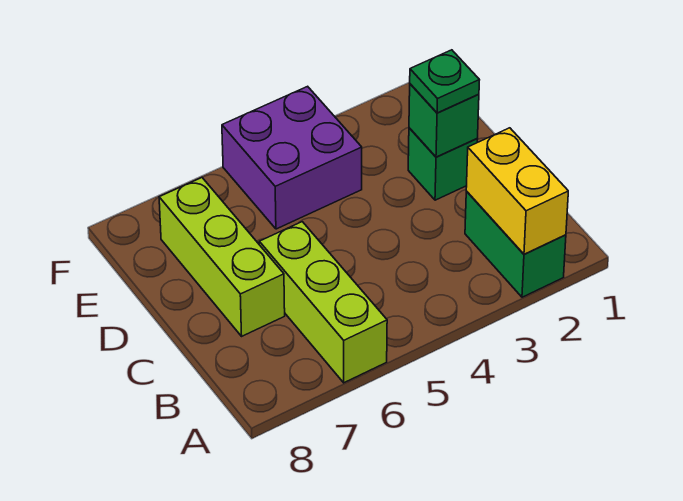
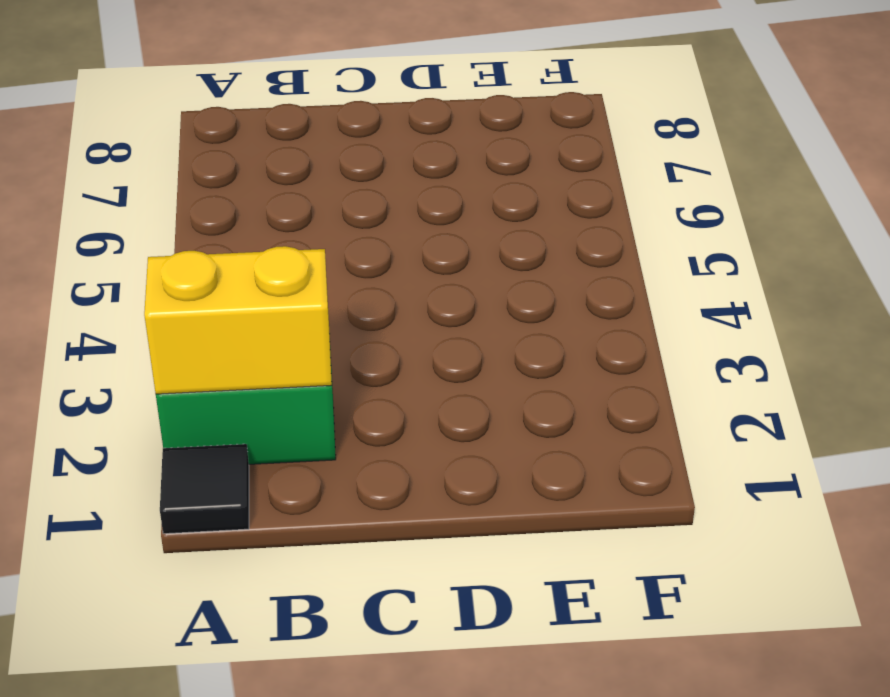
black 1x1 tile [160,444,249,534] -> none
none -> lime 1x3 brick [259,222,387,383]
none -> lime 1x3 brick [159,178,285,336]

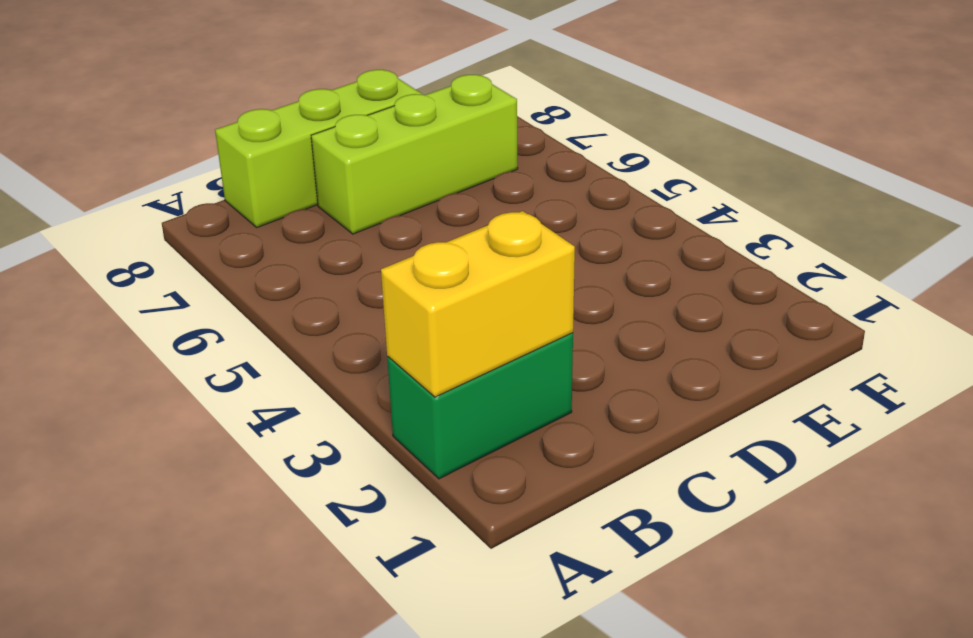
lime 1x3 brick [215,70,422,227] -> lime 1x3 brick moved to [259,222,387,383]
none -> green 1x1 brick [408,128,477,200]
none -> purple 2x2 brick [222,86,362,229]

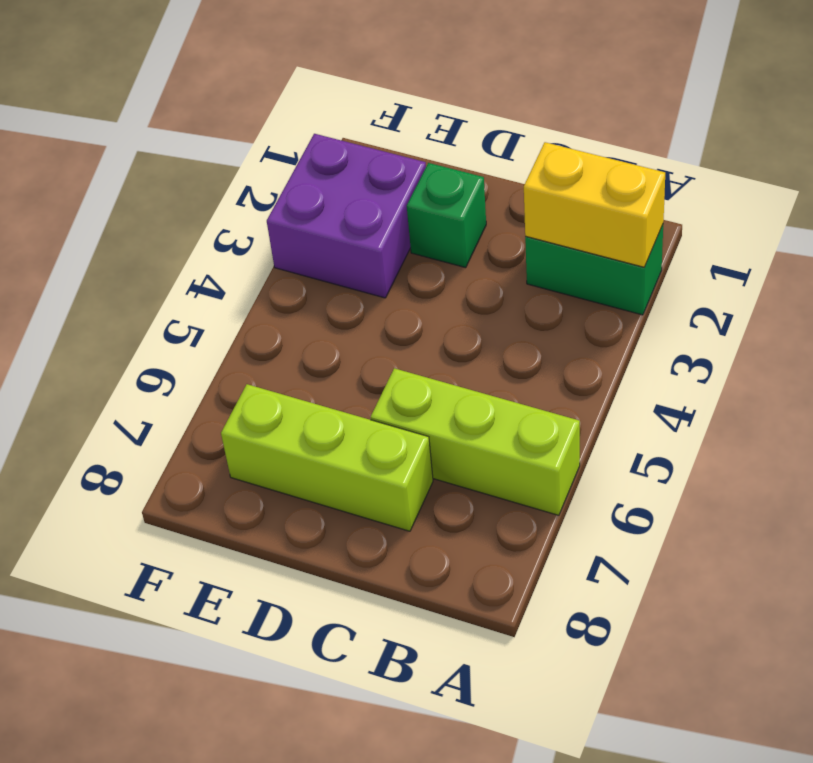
purple 2x2 brick [267,134,426,298] -> purple 2x2 brick moved to [222,86,362,229]
none -> green 1x1 brick [409,84,479,157]
none -> green 1x1 plate [410,50,479,113]

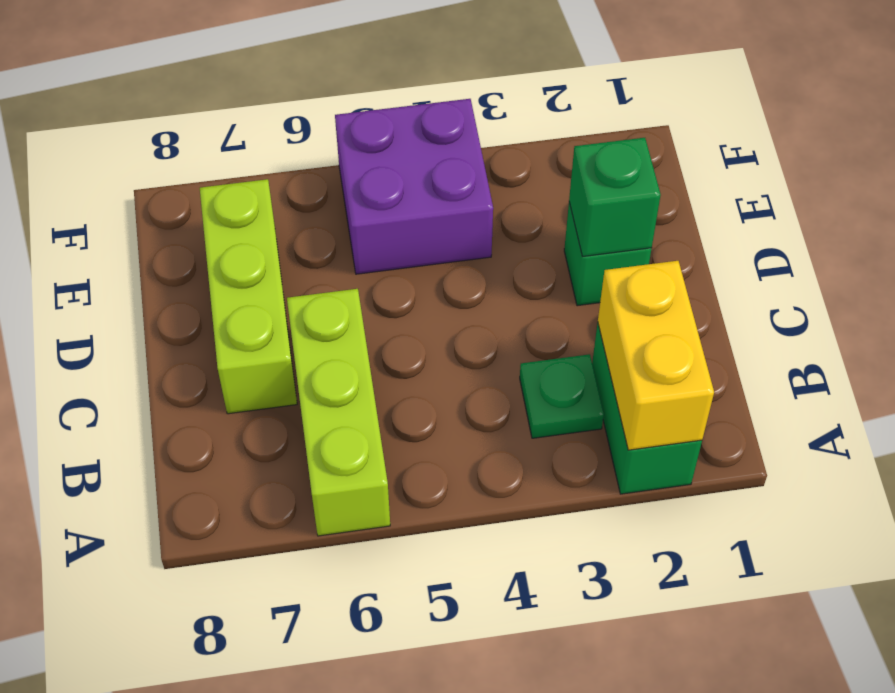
green 1x1 plate [520,354,604,438] -> green 1x1 plate moved to [410,50,479,113]

